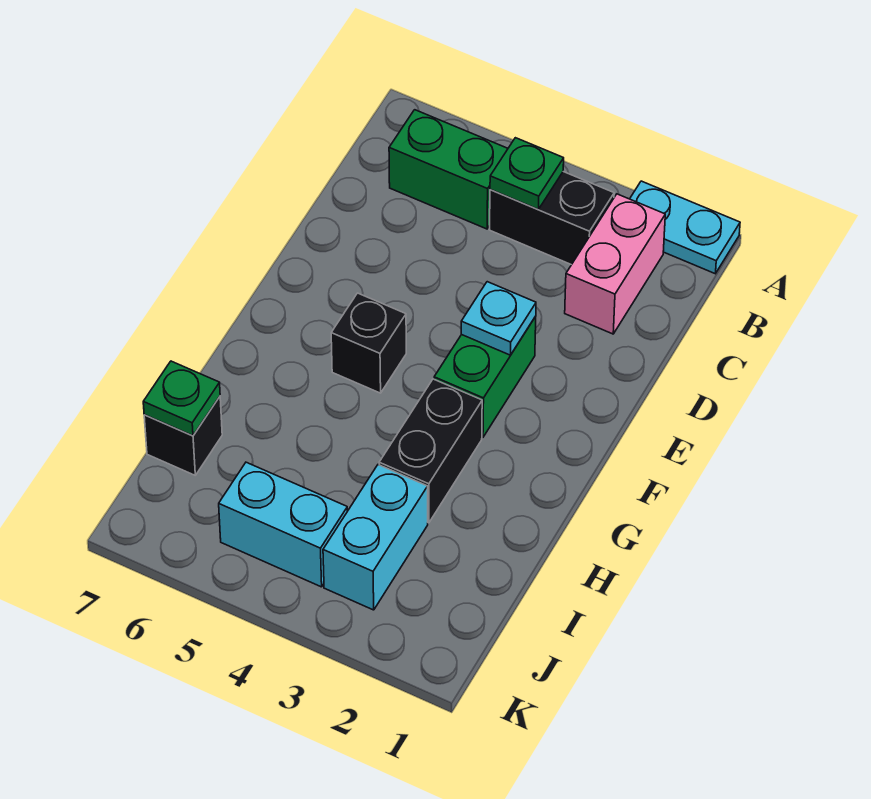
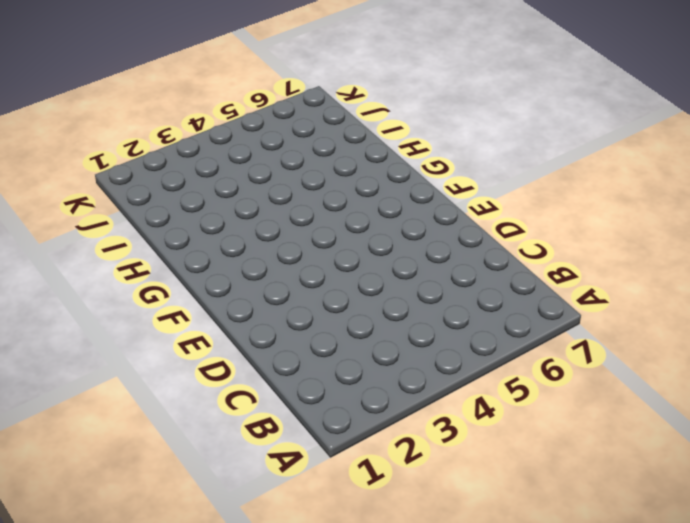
none -> cyan 1x2 plate [630,181,740,274]
none -> pink 1x2 brick [565,194,665,334]
none -> black 1x2 brick [490,172,614,265]

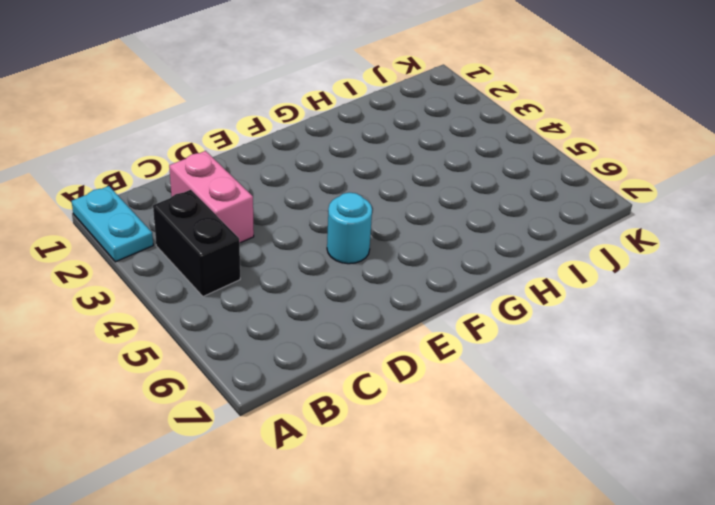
pink 1x2 brick [169,151,254,243] -> pink 1x2 brick turned to [565,194,665,334]
cyan 1x1 round brick [327,192,372,264] -> none
none -> green 1x2 brick [389,110,508,229]
none -> green 1x2 brick [434,316,536,437]
none -> black 1x1 brick [331,293,406,393]

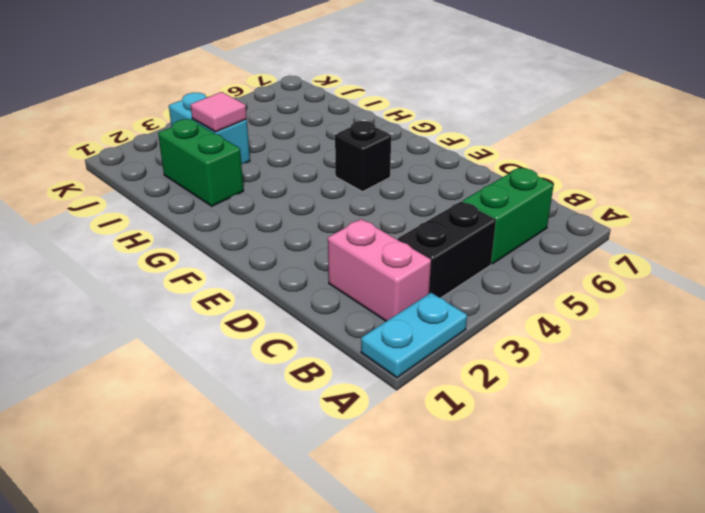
green 1x2 brick [158,119,244,206] -> green 1x2 brick moved to [434,316,536,437]
pink 1x1 tile [191,92,247,132] -> none
none -> black 1x2 brick [379,379,482,523]
none -> black 1x1 brick [144,397,222,475]
none -> cyan 1x2 brick [219,462,347,587]

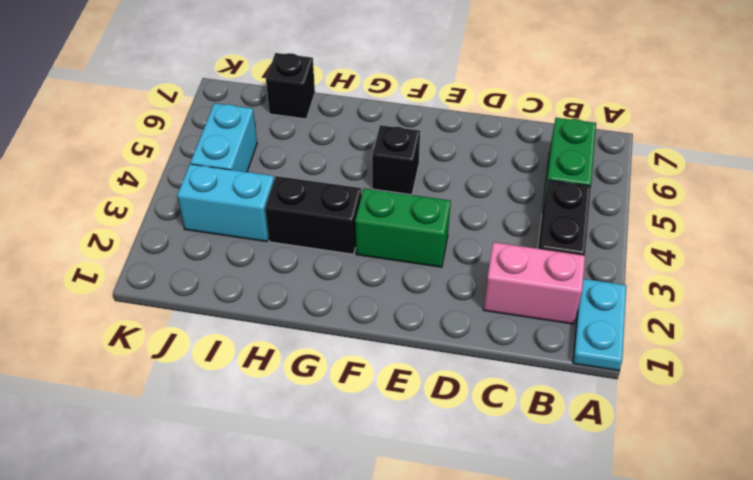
none -> green 1x1 plate [490,138,564,209]
none -> cyan 1x1 plate [461,282,536,355]
none -> green 1x1 plate [143,361,220,436]

